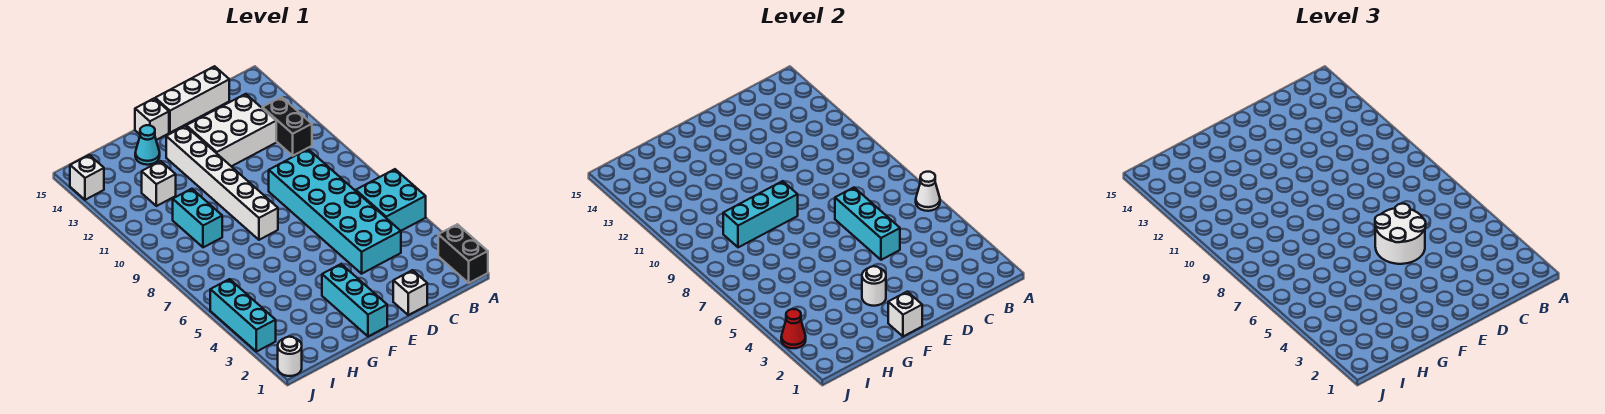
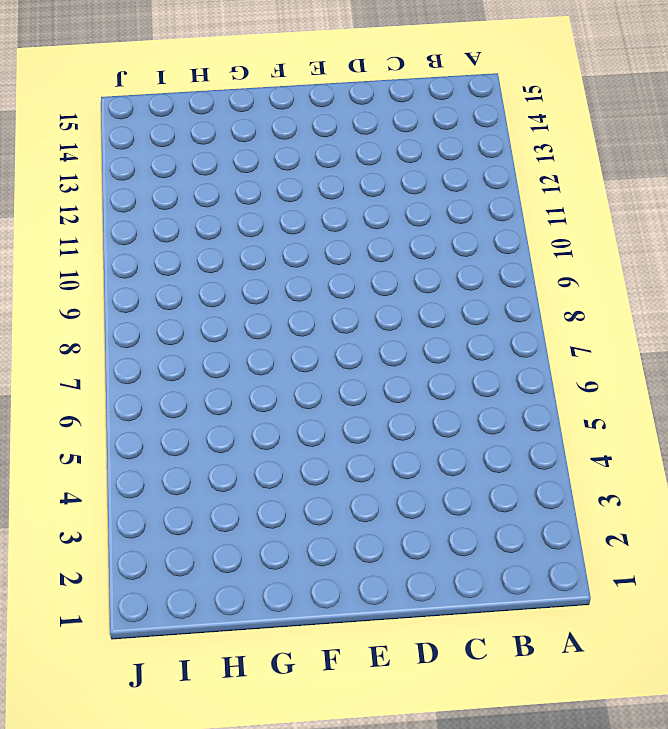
none -> black 1x2 brick [438,224,488,283]
none -> cyan 2x2 brick [356,169,426,231]
none -> black 1x2 brick [262,97,312,156]

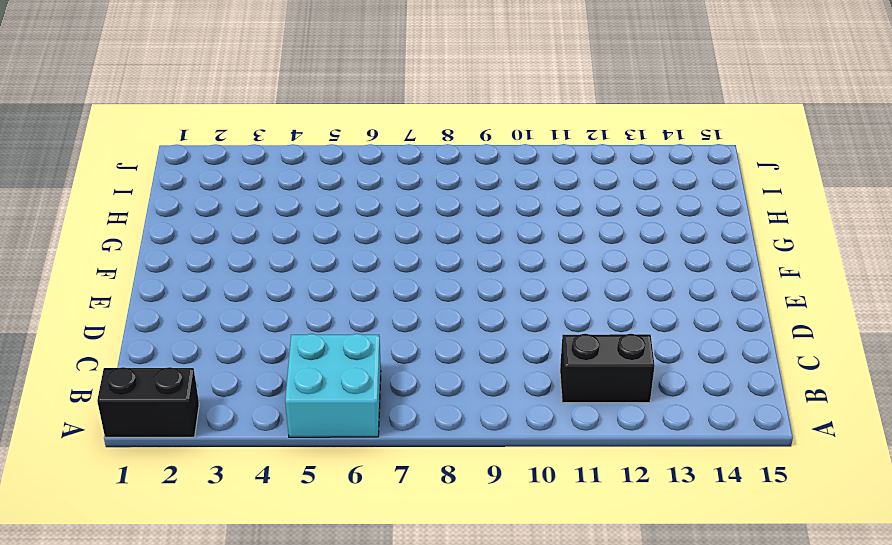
none -> cyan 2x6 brick [269,149,401,274]
none -> white 2x3 brick [186,94,276,166]
none -> white 1x3 brick [155,66,229,133]

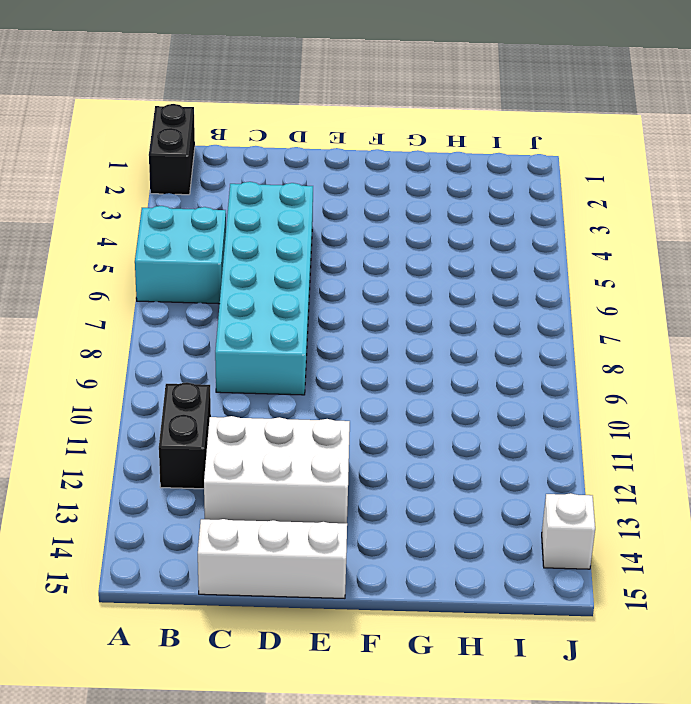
none -> white 1x1 brick [393,270,427,315]
none -> cyan 1x3 brick [322,264,387,336]
none -> white 1x6 brick [166,126,278,240]

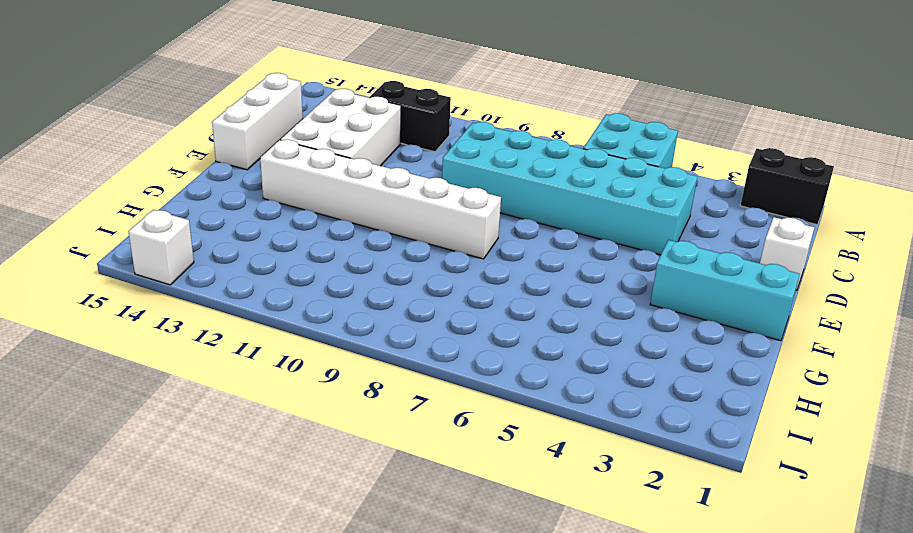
none -> white 1x1 brick [135,98,169,140]
none -> cyan 1x1 cone [135,125,160,165]
none -> cyan 1x2 brick [173,189,222,247]

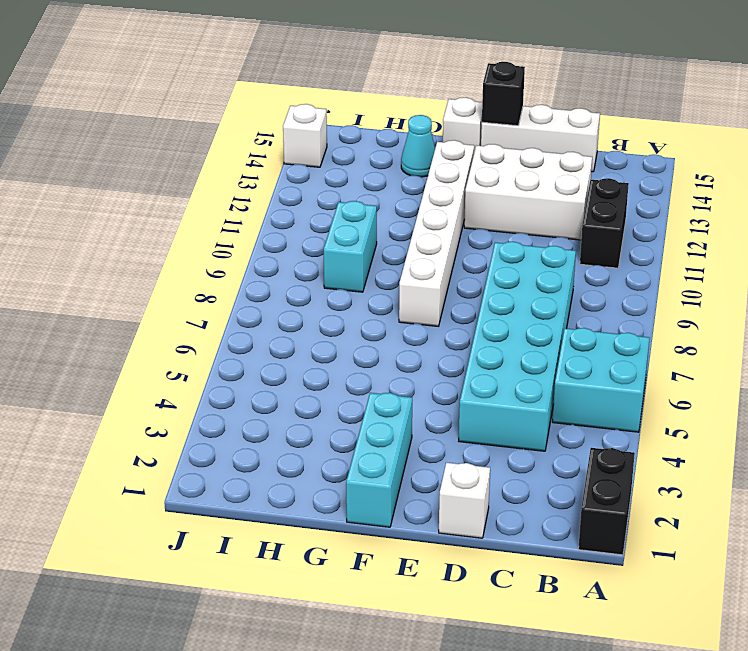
black 1x1 brick [482,62,525,126] -> none
none -> white 1x1 brick [142,161,176,206]
none -> white 1x1 round brick [278,337,302,376]
none -> cyan 1x3 brick [210,279,276,352]

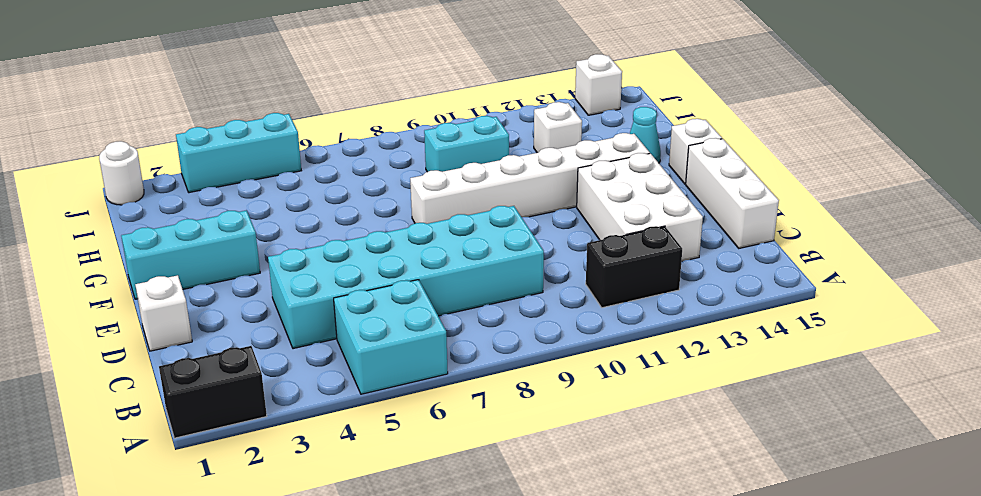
none -> white 1x1 cone [916,172,940,211]
none -> cyan 1x3 brick [835,188,900,260]
none -> white 1x1 brick [888,292,922,336]

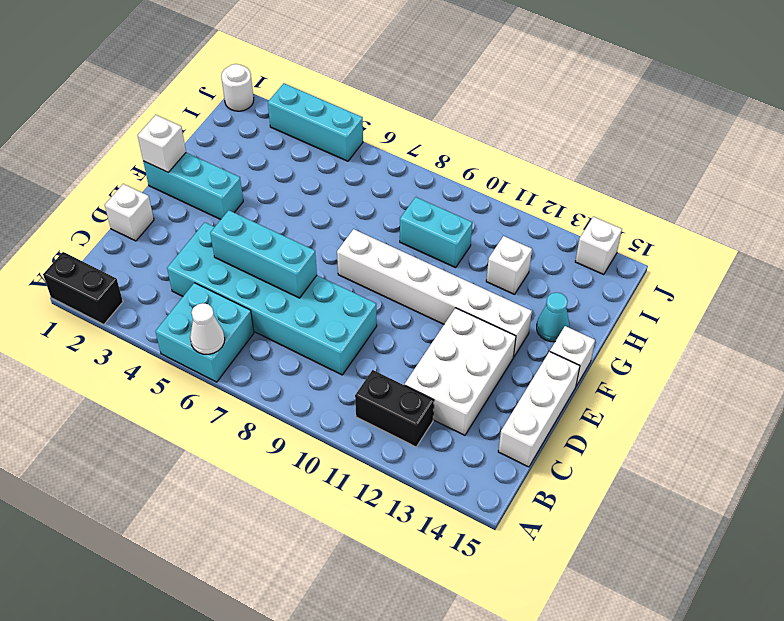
none -> white 1x1 round brick [862,266,886,306]
none -> cyan 1x3 brick [723,181,798,247]
none -> red 1x1 cone [781,309,806,348]

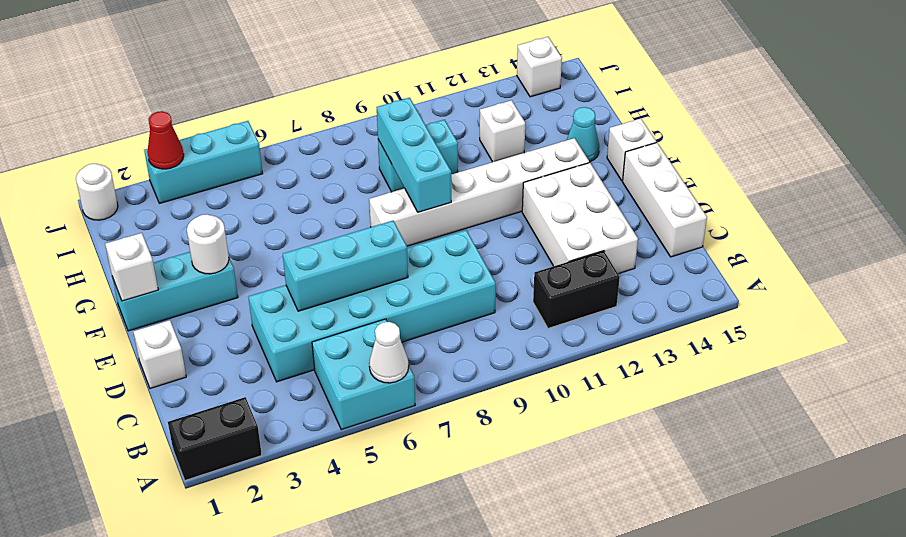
none -> white 2x2 round brick [1375,204,1426,264]

